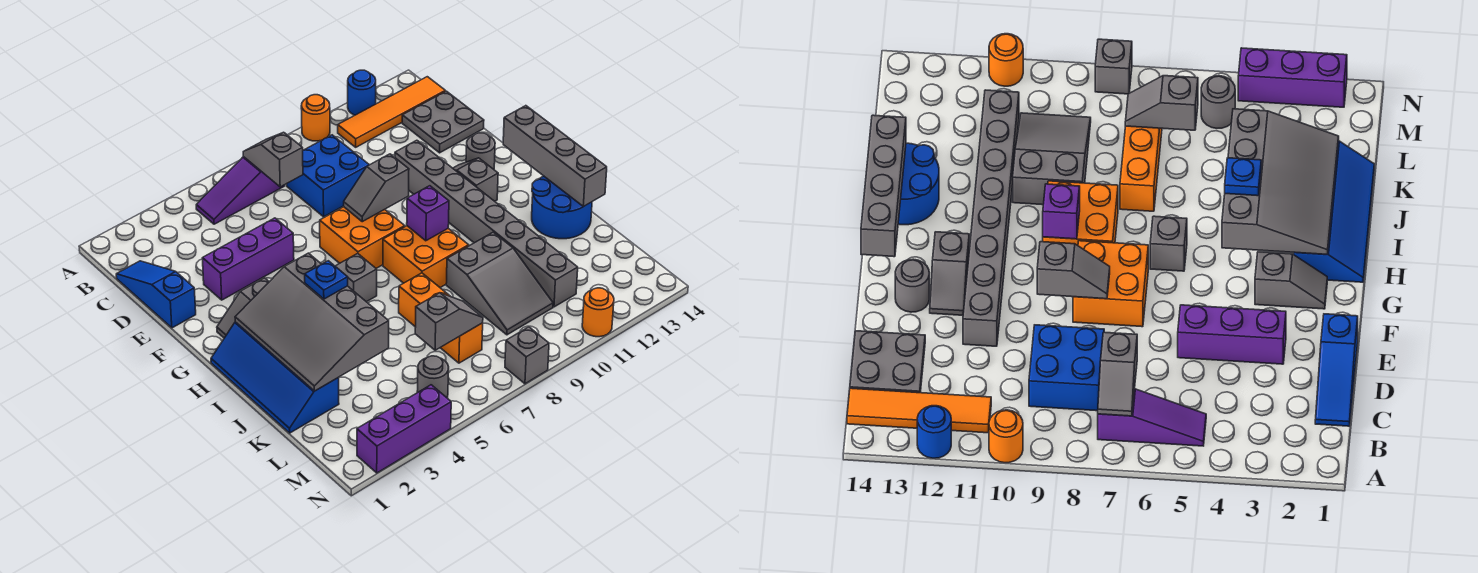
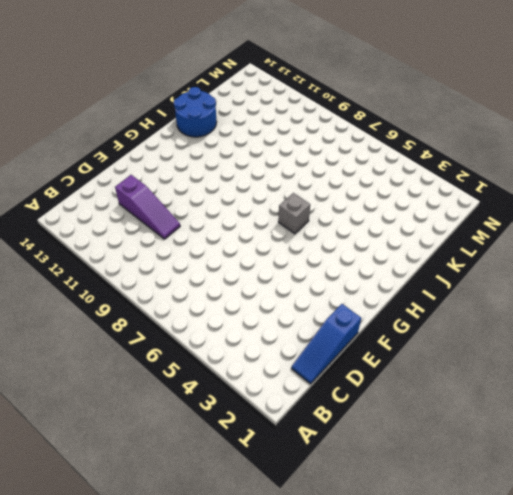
purple 1x3 slope [115,175,180,239] -> purple 1x3 slope moved to [196,157,285,224]
none -> orange 1x1 round brick [301,95,330,141]
none -> blue 1x1 round brick [348,70,376,115]
none -> orange 1x4 tile [338,77,445,147]
none -> blue 2x2 brick [287,135,369,217]

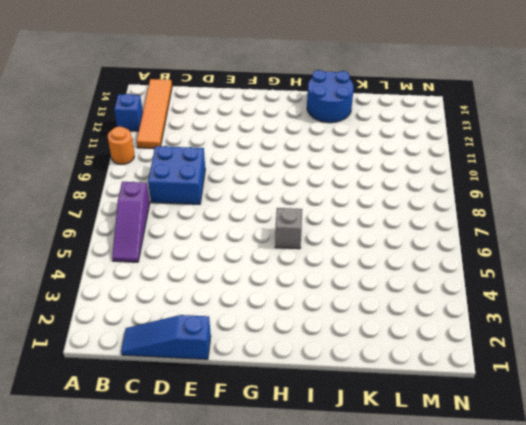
blue 1x1 brick [114,94,143,131] -> blue 1x1 round brick [348,70,376,115]
none -> grey 2x2 plate [402,91,484,153]
none -> purple 1x3 brick [202,218,294,300]
none -> grey 1x8 brick [395,140,578,307]
none -> orange 2x2 brick [320,207,405,268]

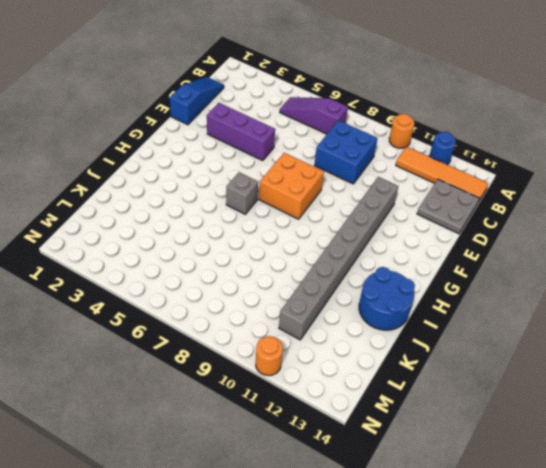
none -> grey 1x2 slope [453,158,498,201]
none -> grey 1x1 round brick [466,133,495,169]
none -> grey 1x2 slope [217,278,269,338]
none -> blue 2x4 slope [211,322,339,433]

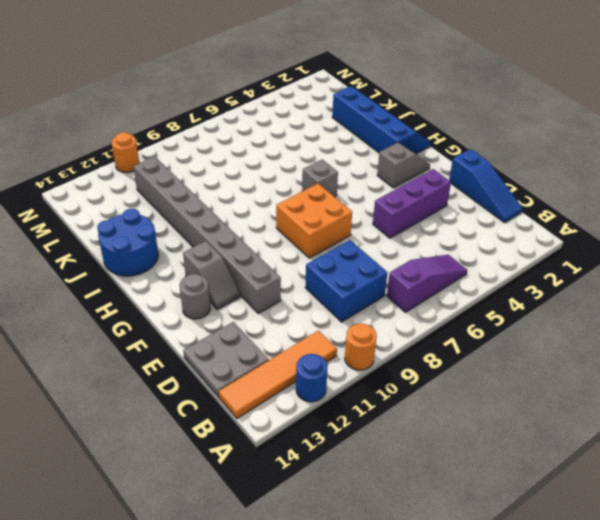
none -> orange 2x2 brick [383,226,469,288]
none -> orange 1x3 brick [399,273,483,363]
none -> grey 2x3 slope [446,232,553,335]
none -> grey 1x1 round brick [417,356,449,398]

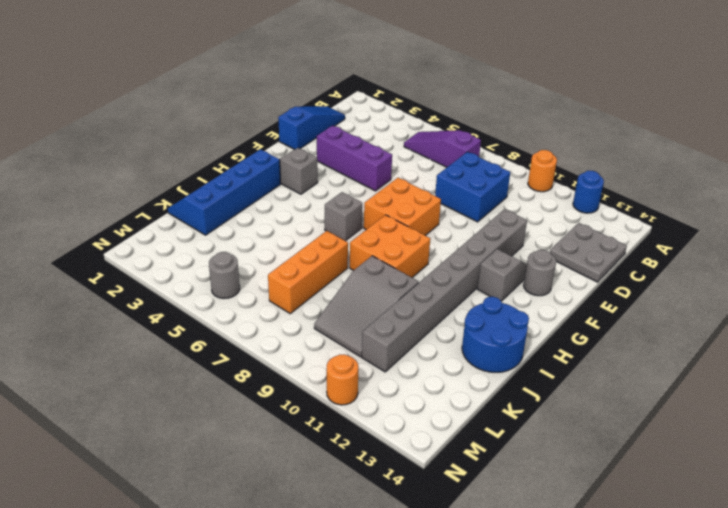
none -> orange 1x4 tile [338,77,445,147]
none -> purple 1x3 brick [357,385,451,473]
none -> grey 1x1 brick [505,327,549,384]
none -> grey 1x2 slope [243,132,303,187]

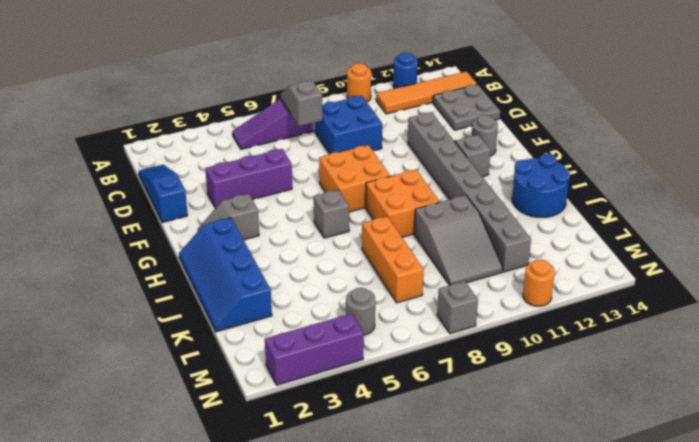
none -> grey 1x2 slope [344,154,409,222]
none -> grey 1x4 brick [503,106,607,207]
none -> grey 3x4 slope [235,253,389,391]
none -> purple 1x1 brick [407,186,449,241]

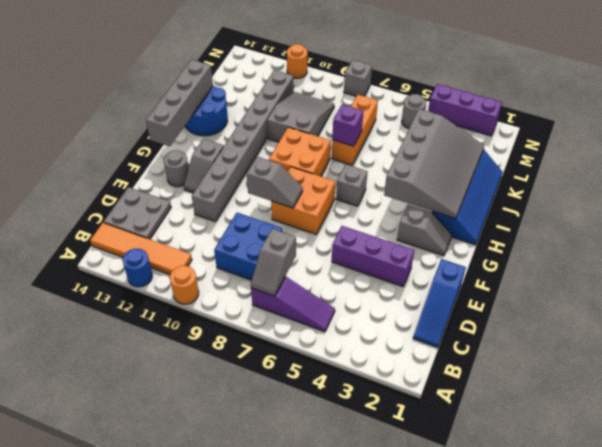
purple 1x1 brick [332,105,363,146] -> purple 1x1 brick moved to [407,186,449,241]
none -> grey 1x2 slope [415,293,483,350]
none -> blue 1x1 plate [305,261,348,299]

